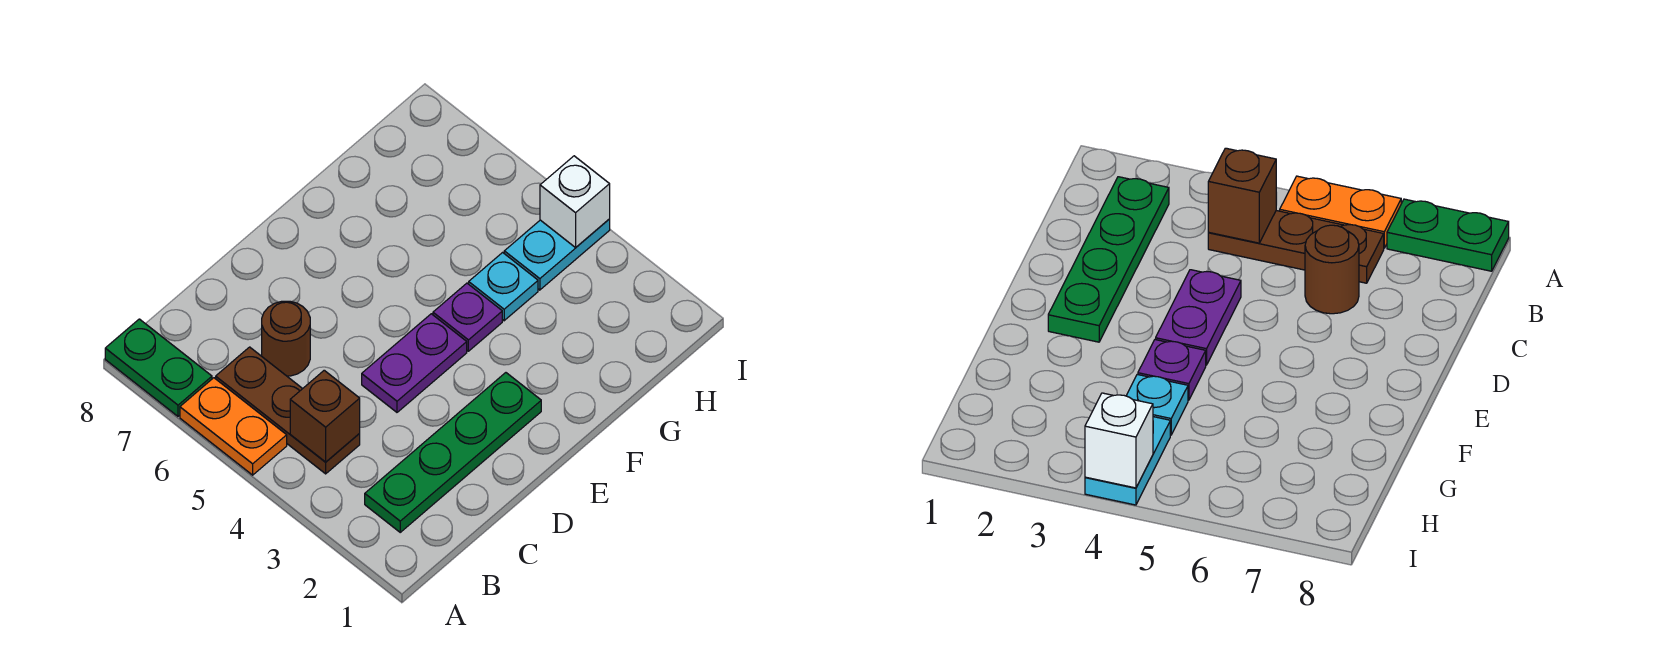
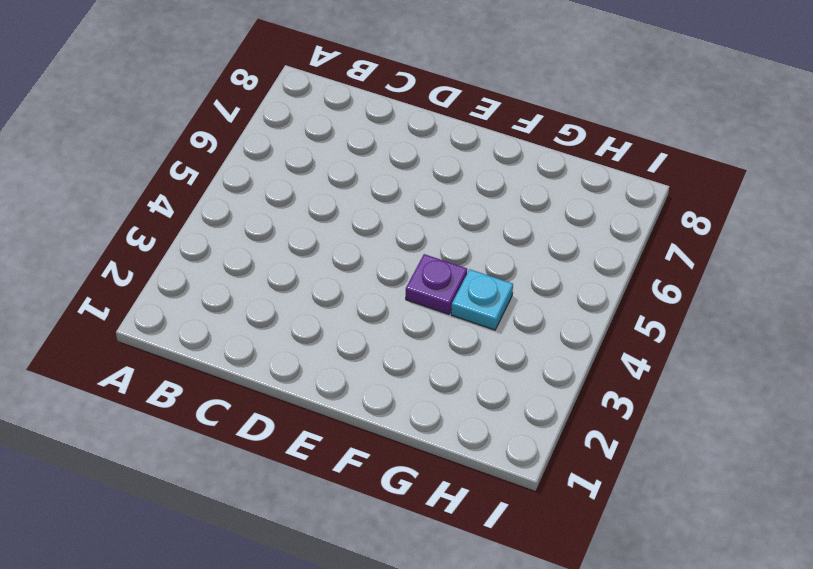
none -> orange 1x2 plate [180,378,287,475]
none -> green 1x2 plate [105,319,212,416]

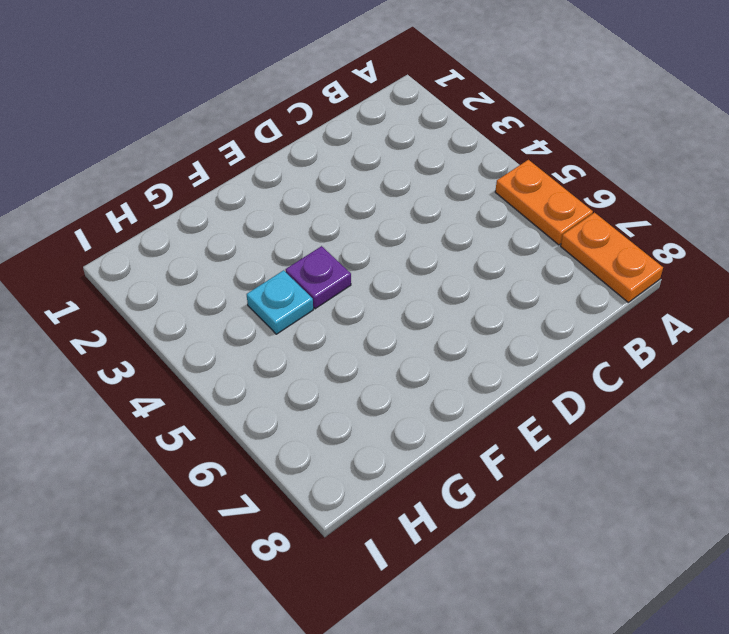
orange 1x2 plate [561,213,663,302] -> green 1x2 plate [105,319,212,416]
none -> green 1x4 plate [365,373,541,532]
none -> brown 1x3 plate [216,347,360,474]

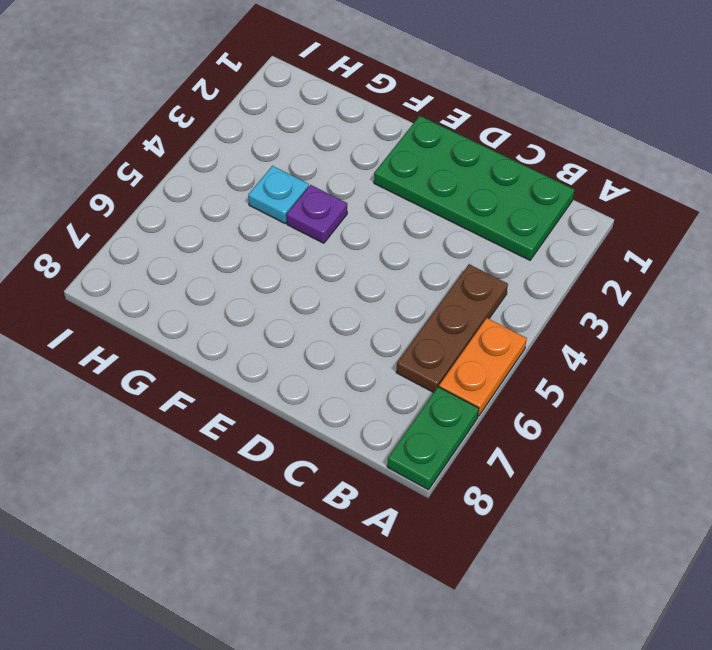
green 2x4 plate [374,116,574,260] -> green 1x4 plate [365,373,541,532]
none -> brown 1x1 round brick [262,301,310,376]
none -> purple 1x2 plate [362,314,467,412]

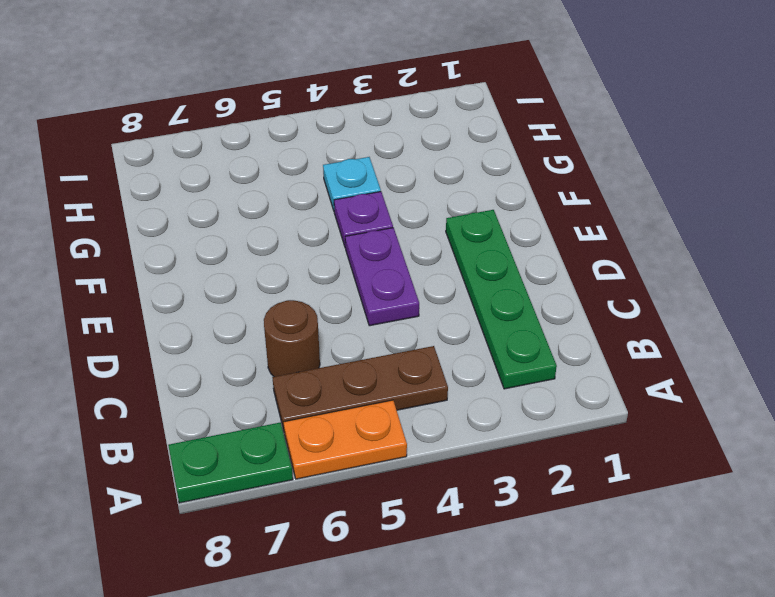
none -> cyan 1x2 plate [504,219,610,290]
none -> brown 1x1 brick [290,370,360,462]

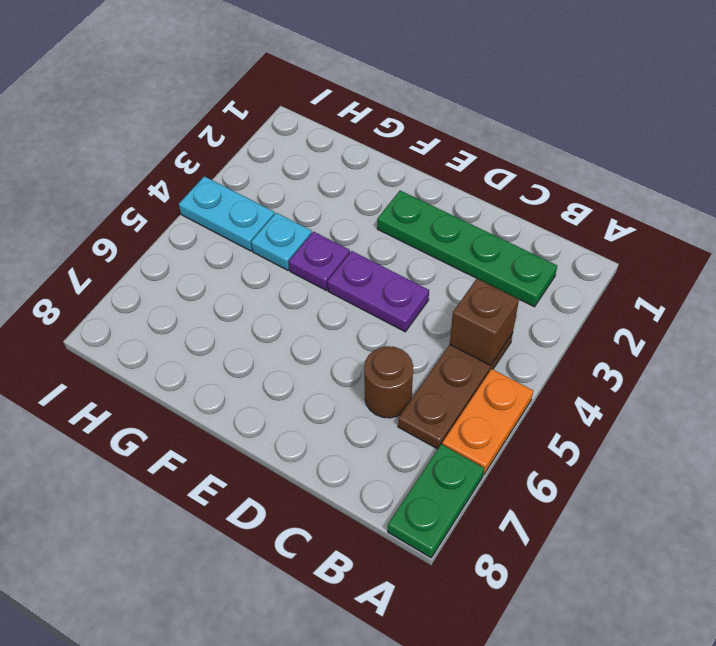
none -> white 1x1 brick [540,156,610,247]

